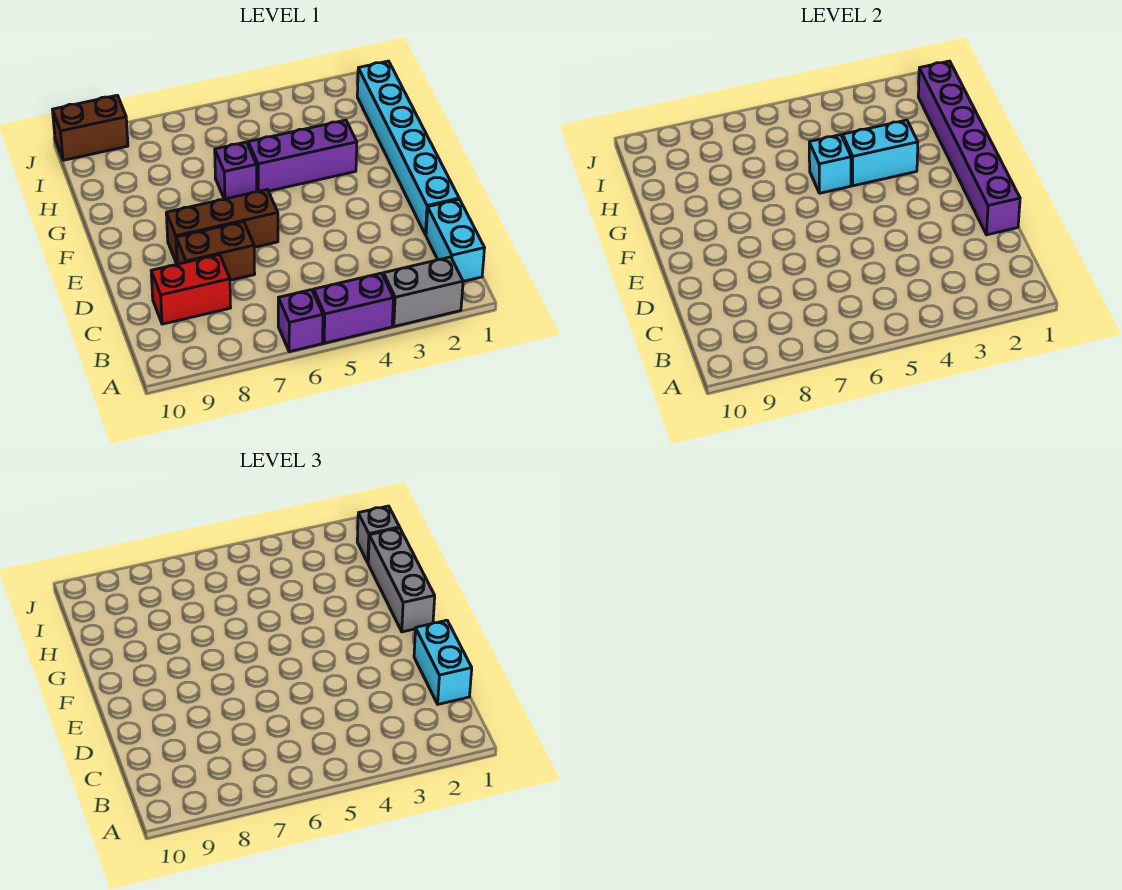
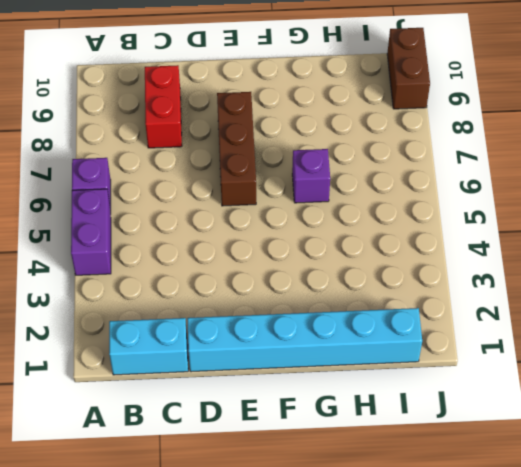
none -> grey 1x2 brick [383,257,463,327]
none -> brown 1x2 brick [176,222,255,280]
none -> purple 1x3 brick [248,120,357,191]

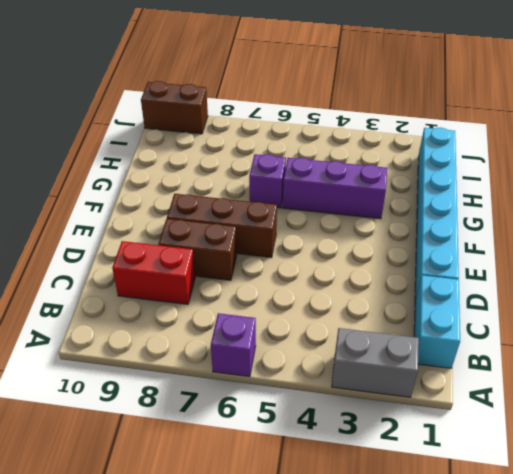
none -> purple 1x2 brick [314,273,393,343]
none -> purple 1x6 brick [918,61,1020,235]
none -> cyan 1x2 brick [843,120,918,186]

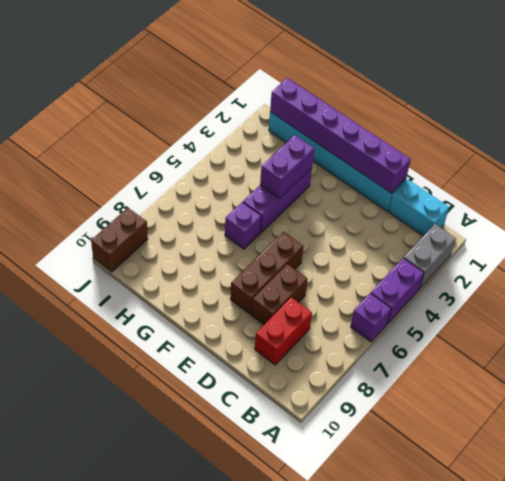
purple 1x2 brick [260,135,314,198] -> cyan 1x2 brick [843,120,918,186]
none -> cyan 1x1 brick [809,135,851,193]
none -> cyan 1x2 brick [414,620,472,704]
none -> grey 1x3 brick [368,528,435,632]

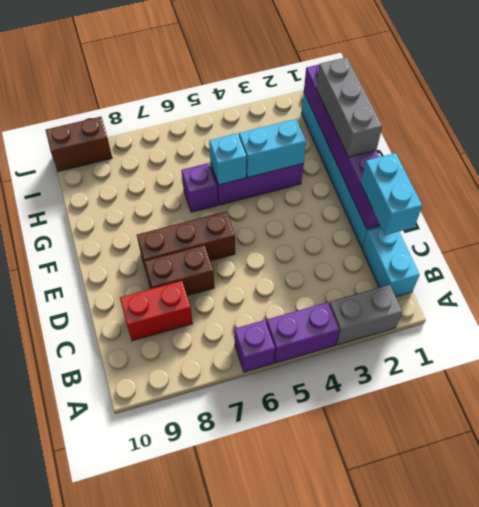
none -> grey 1x1 brick [357,506,400,562]

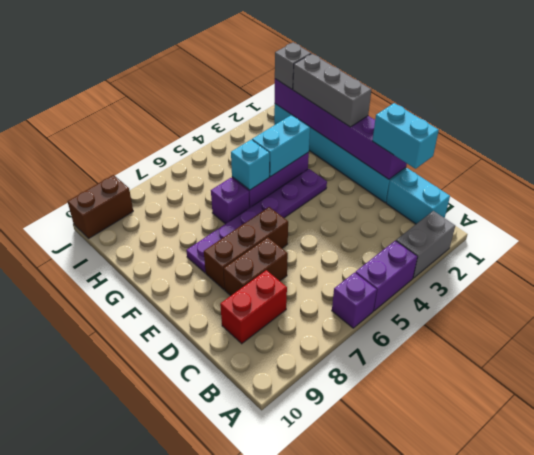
purple 1x6 plate [186,169,327,273] -> none

